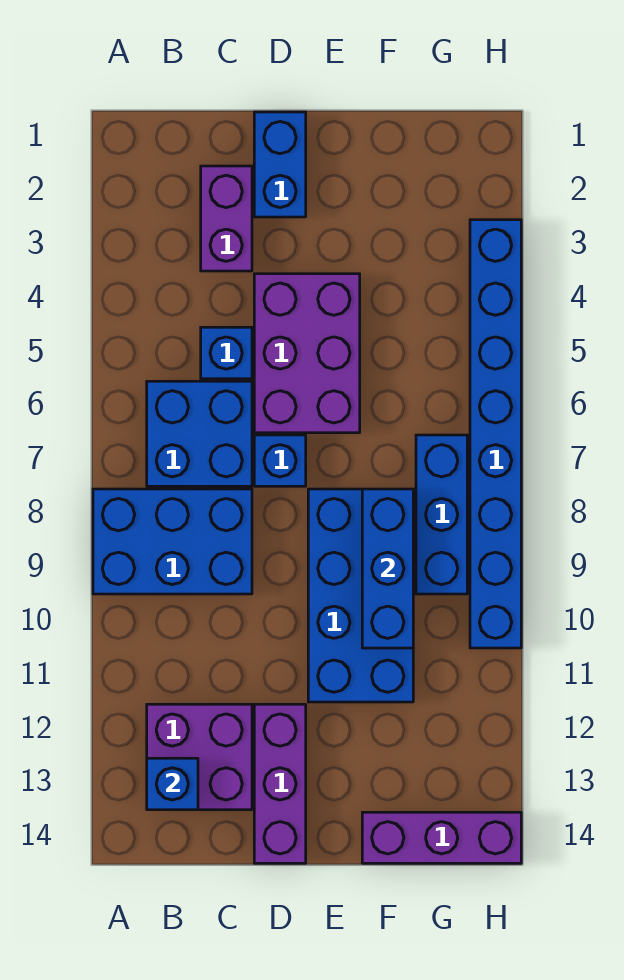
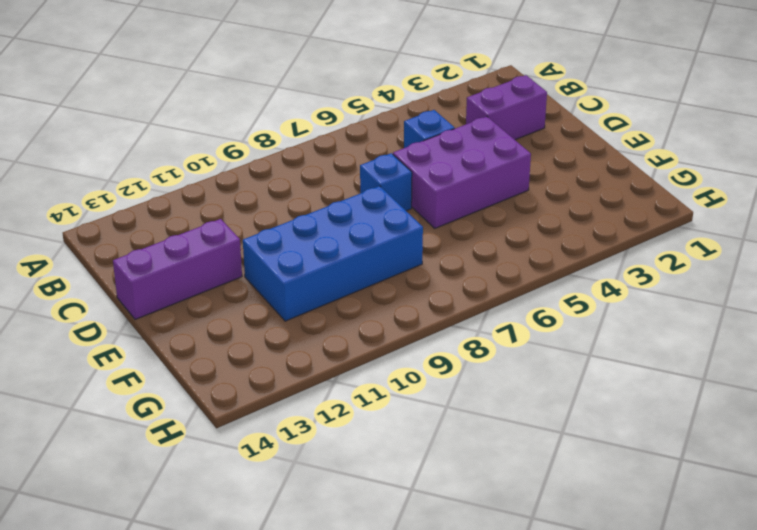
none -> blue 2x3 brick [93,489,252,594]
none -> blue 2x2 brick [147,381,252,486]
none -> purple 2x2 brick [147,704,252,810]

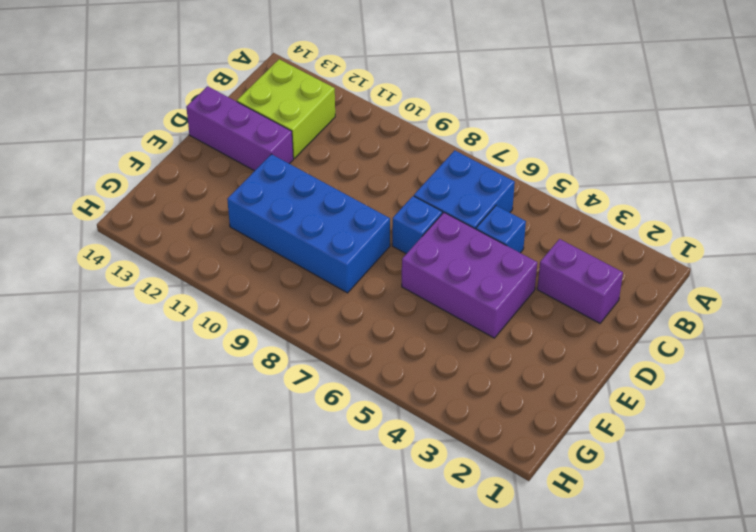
lime 2x2 brick [237,59,335,158] -> purple 2x2 brick [147,704,252,810]
none -> blue 2x3 brick [93,489,252,594]
none -> blue 1x2 brick [254,112,306,217]
none -> purple 1x3 brick [362,812,521,863]

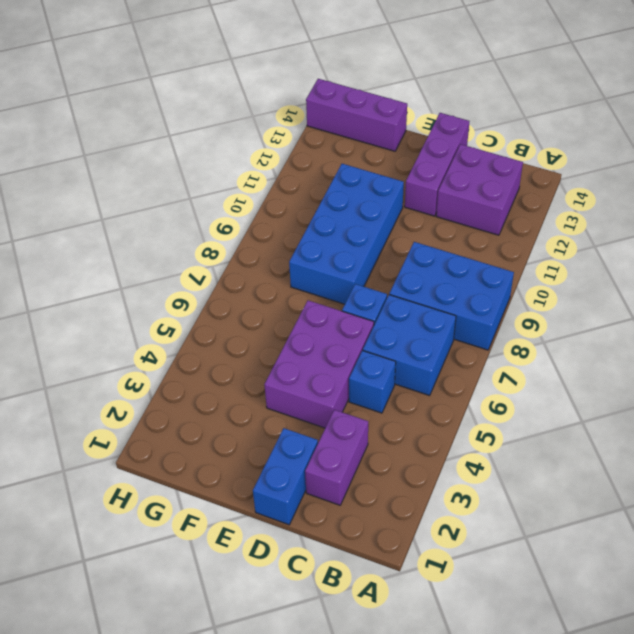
none -> blue 1x3 brick [416,435,467,594]
none -> blue 1x8 brick [470,220,521,648]
none -> blue 1x1 brick [147,758,198,810]

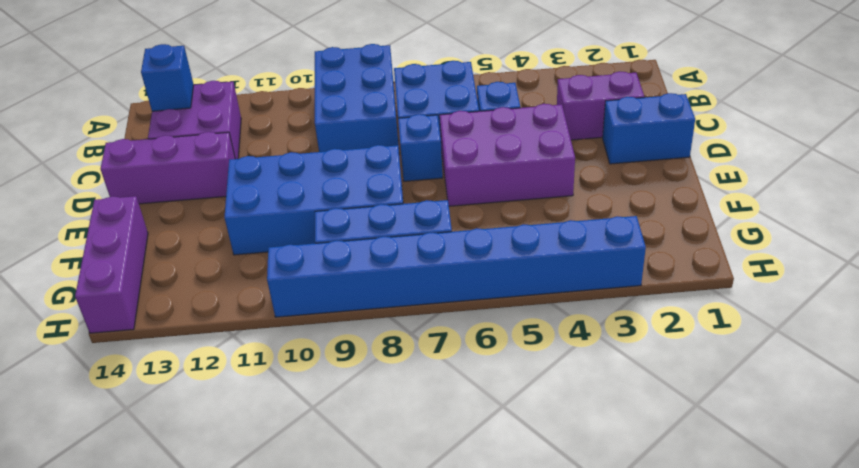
none -> blue 1x3 brick [362,489,413,648]

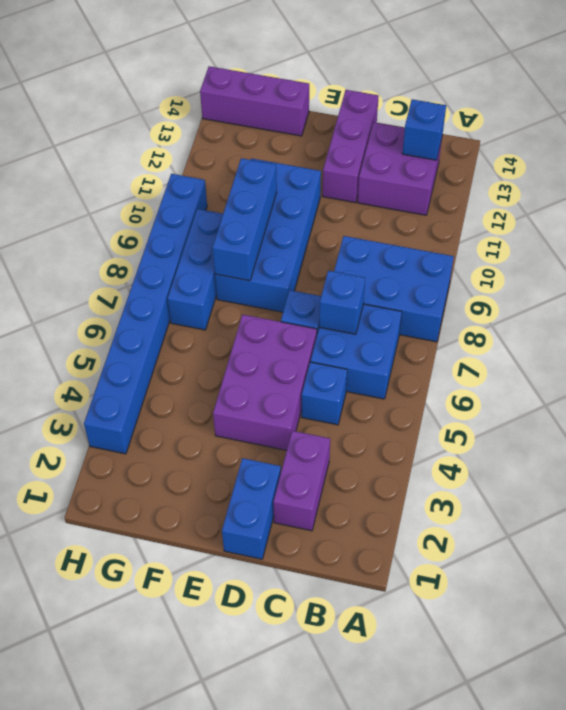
blue 1x1 brick [319,271,365,334] -> none

